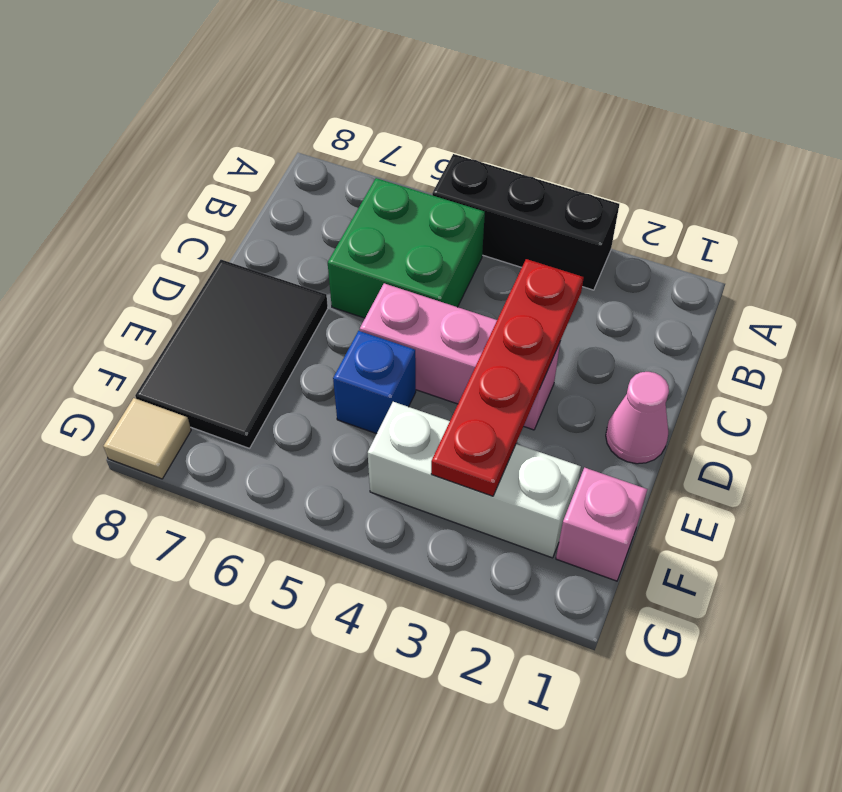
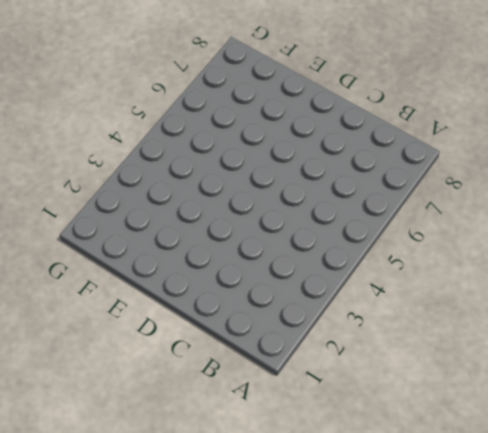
none -> black 1x3 brick [432,154,619,290]
none -> green 2x2 brick [328,178,485,318]

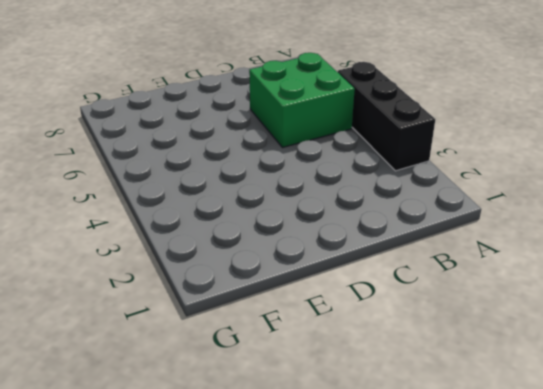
none -> pink 1x1 cone [606,372,669,464]
none -> pink 1x3 brick [360,283,560,430]

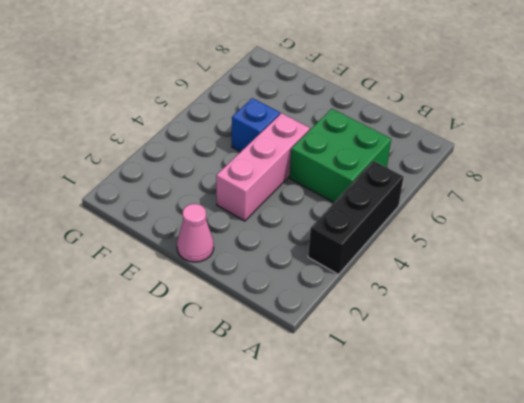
none -> black 2x3 tile [135,260,328,448]
none -> pink 1x1 brick [556,468,648,581]

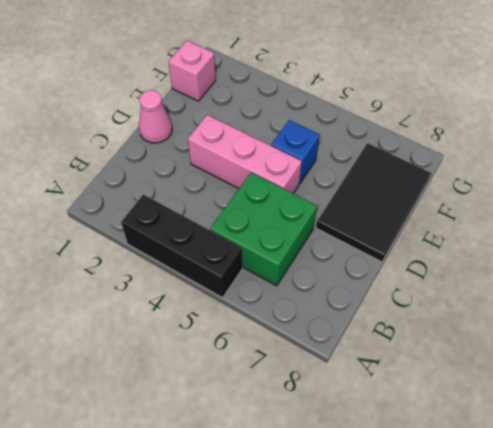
none -> white 1x3 brick [368,402,581,558]
none -> tan 1x1 tile [103,398,191,479]

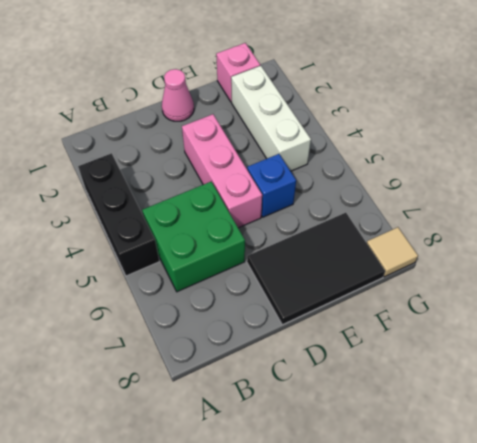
none -> red 1x4 plate [431,259,584,496]

